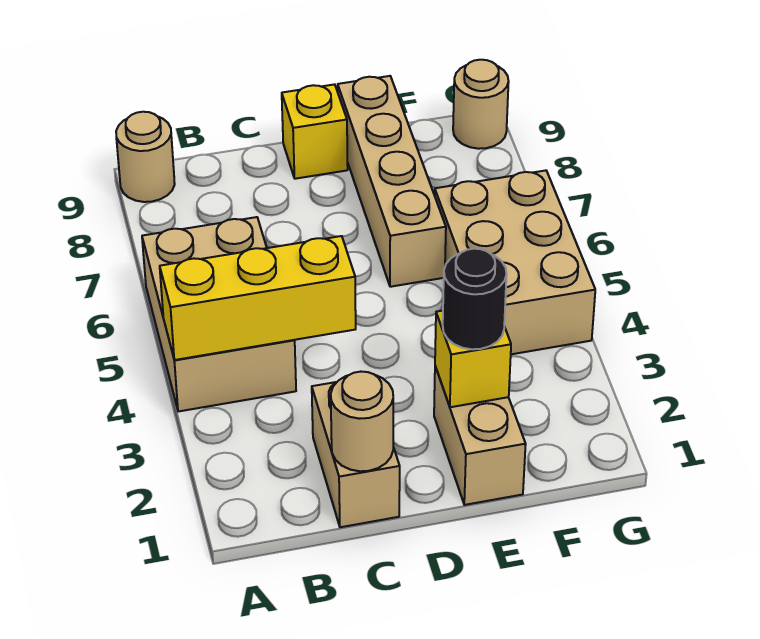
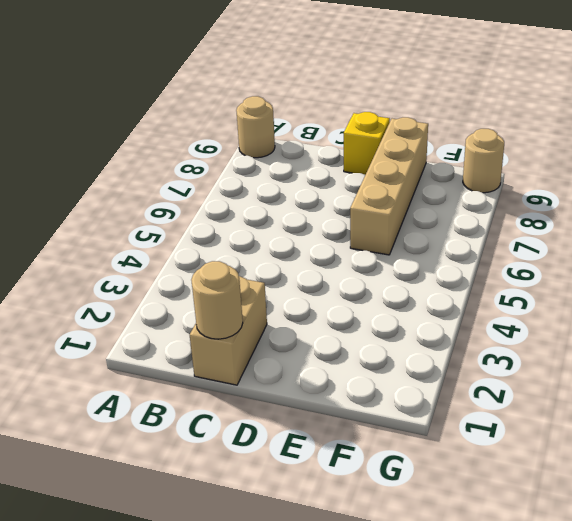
none -> tan 2x3 brick [142,217,296,412]
none -> tan 1x2 brick [434,366,526,505]
none -> tan 2x3 brick [435,170,595,354]

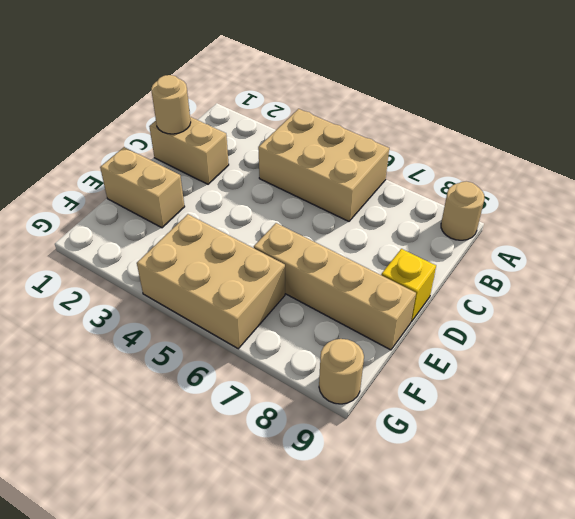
none -> yellow 1x3 brick [160,236,356,360]
none -> yellow 1x1 brick [435,311,511,407]
none -> black 1x1 round brick [443,249,507,349]

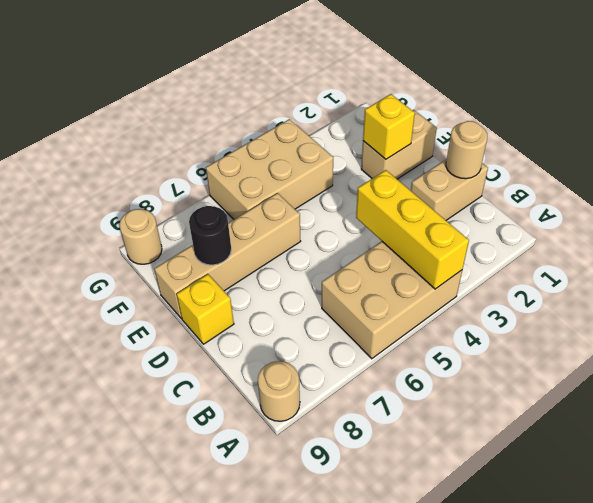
black 1x1 round brick [189,206,231,265] -> black 1x1 round brick moved to [443,249,507,349]

